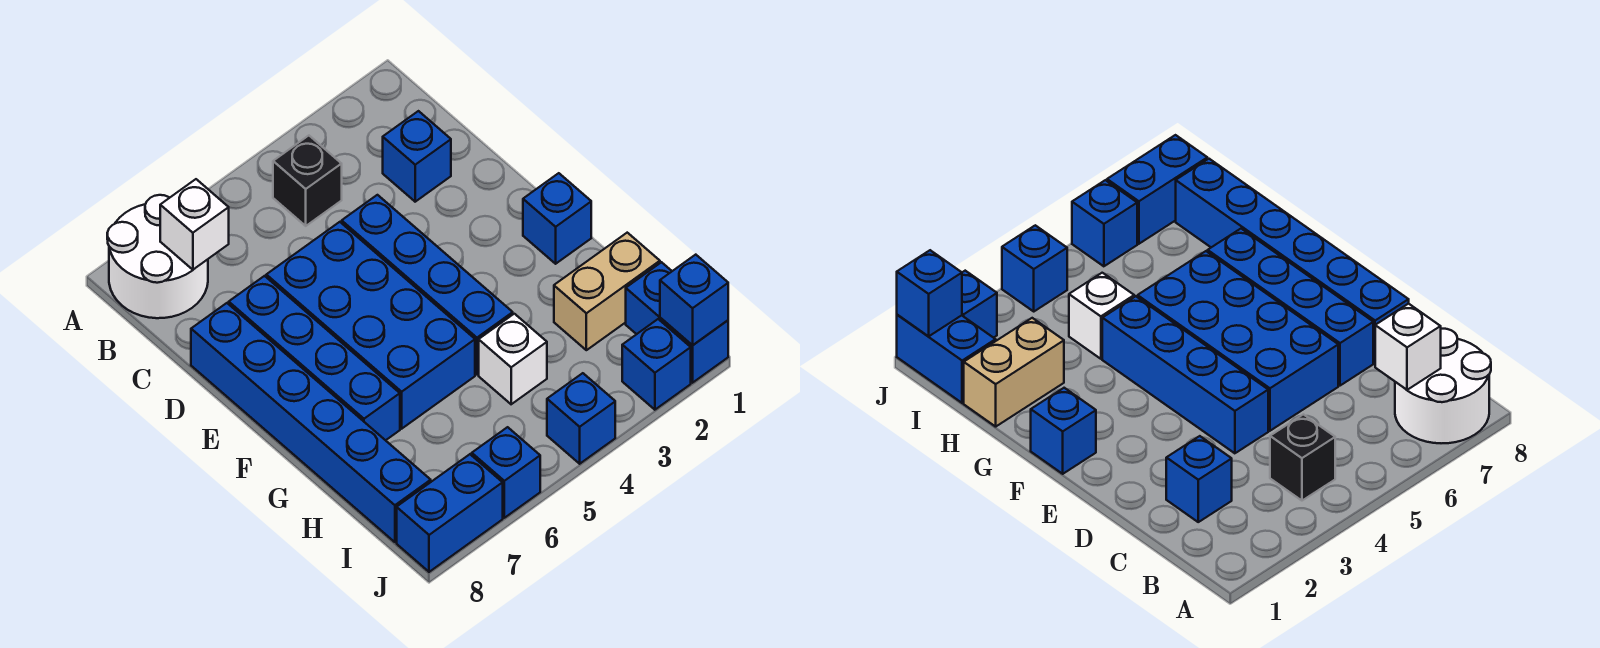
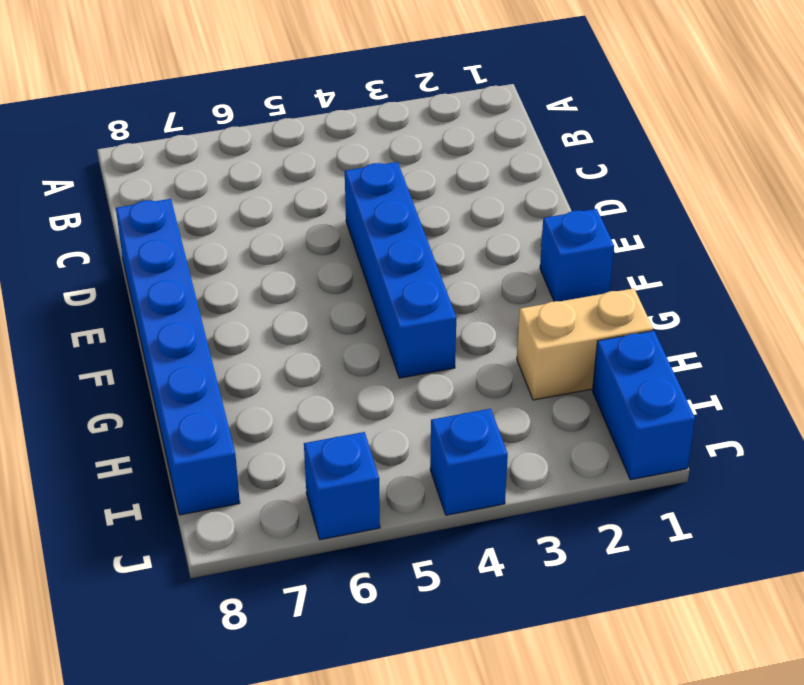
none -> white 2x2 round brick [107,195,208,318]
none -> black 1x1 brick [273,136,342,226]
none -> blue 1x1 brick [383,111,451,202]

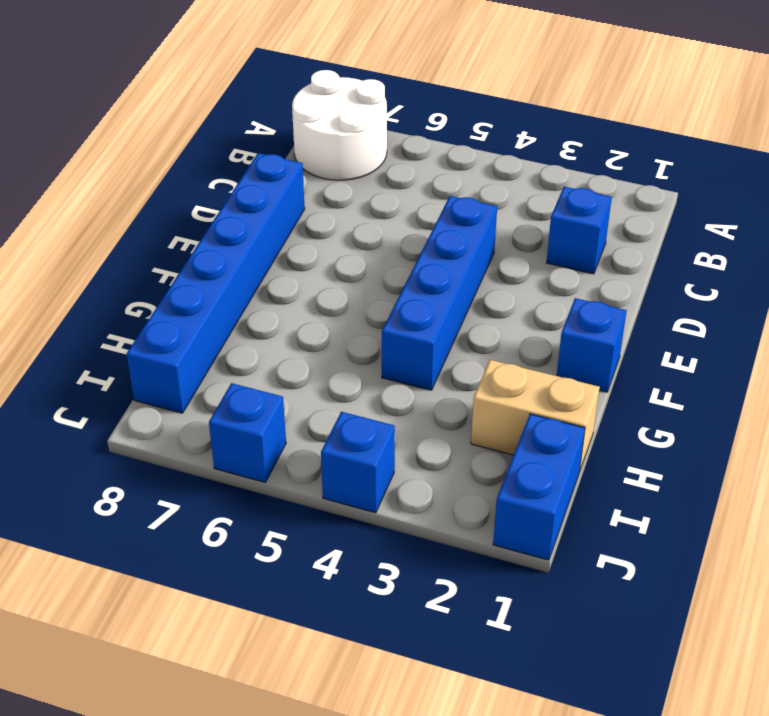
none -> black 1x1 brick [273,136,342,226]
none -> blue 2x4 brick [266,222,475,429]
none -> blue 1x4 brick [229,276,400,440]

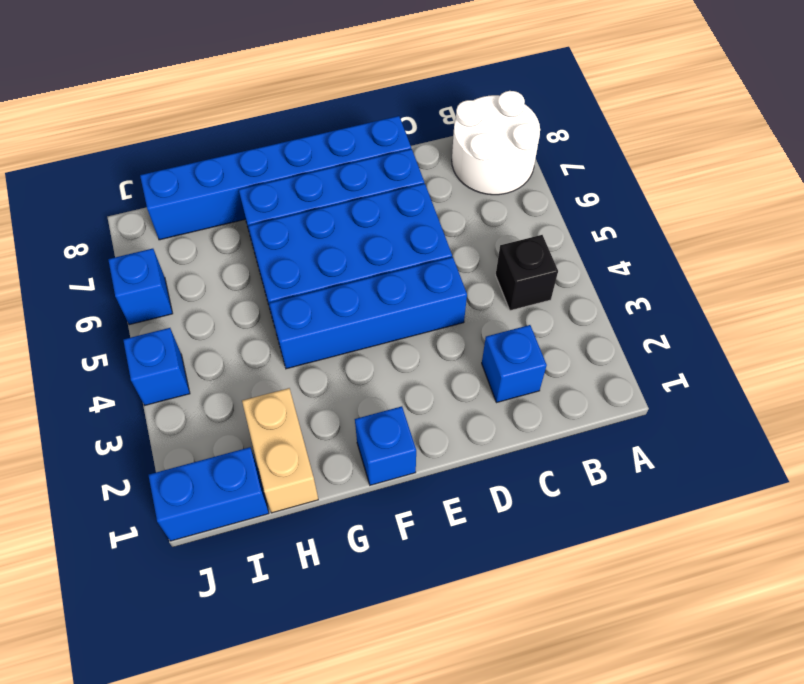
none -> white 1x1 brick [479,314,547,404]
none -> blue 1x1 brick [622,319,691,410]
none -> blue 1x2 brick [397,454,503,572]

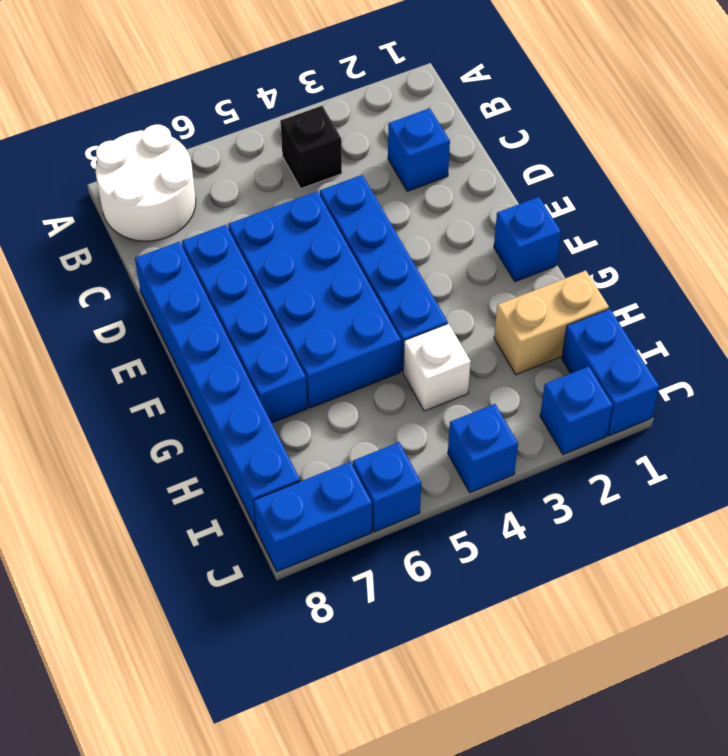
none -> white 1x1 brick [160,179,229,270]
none -> blue 1x1 brick [660,255,728,345]

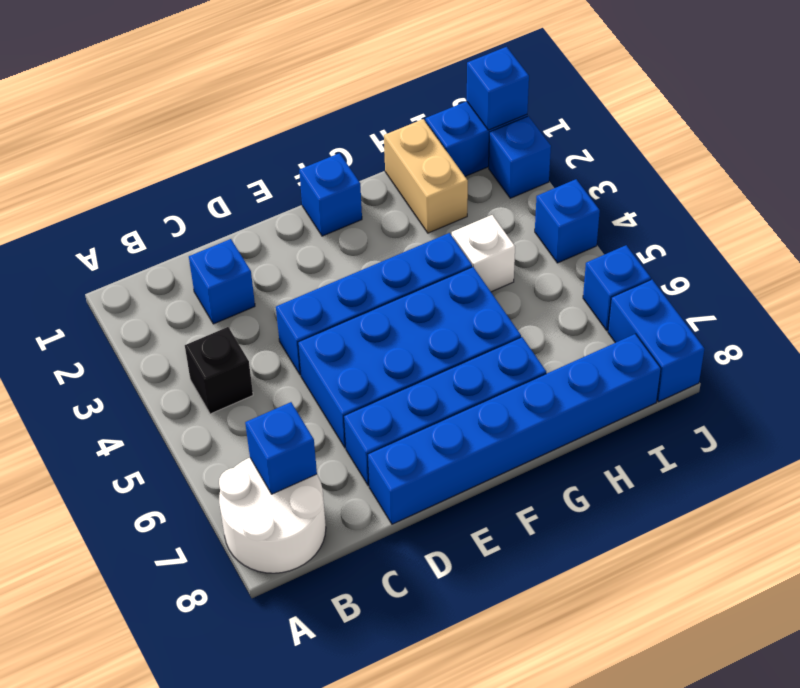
blue 1x1 brick [245,402,317,494] -> white 1x1 brick [160,179,229,270]

